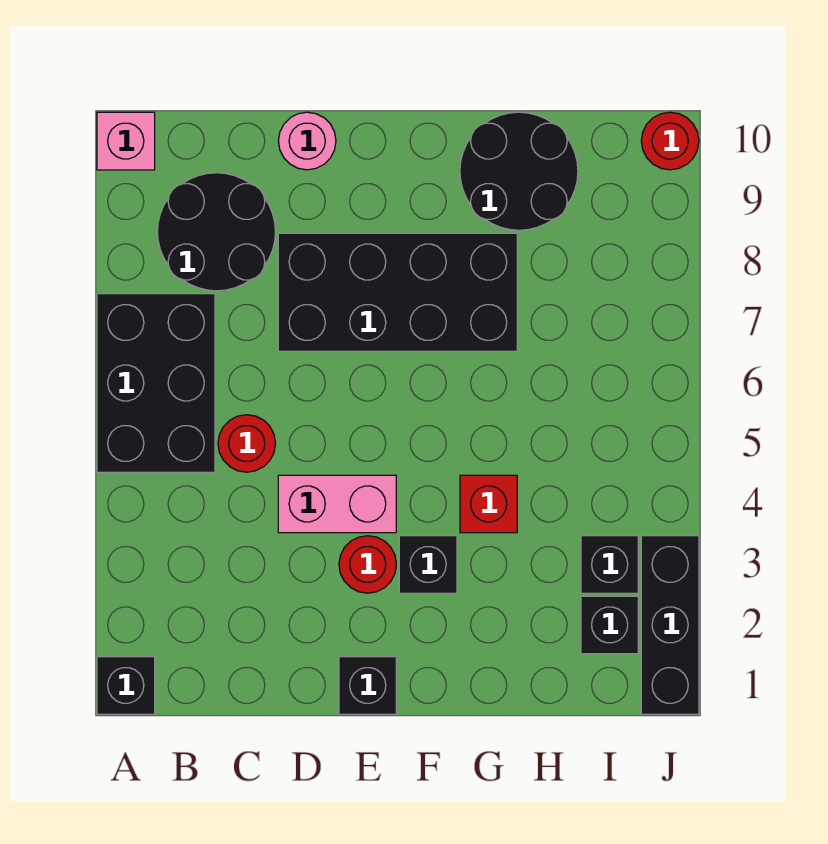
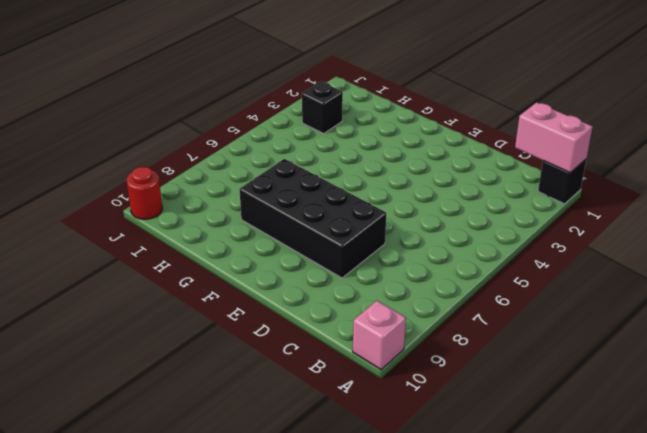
pink 1x2 brick [515,102,593,173] -> pink 1x2 brick moved to [278,475,396,533]
none -> black 2x3 brick [97,294,215,472]
none -> black 2x2 round brick [157,173,275,291]
none -> red 1x1 round brick [218,415,275,472]

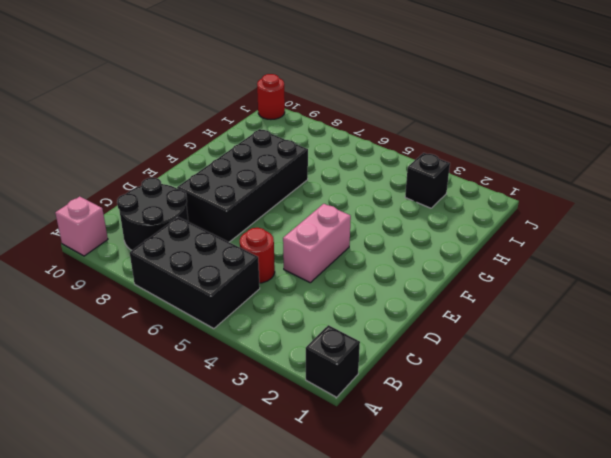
none -> pink 1x1 round brick [278,112,336,170]
none -> black 1x1 brick [339,657,396,714]
none -> red 1x1 round brick [339,536,396,593]

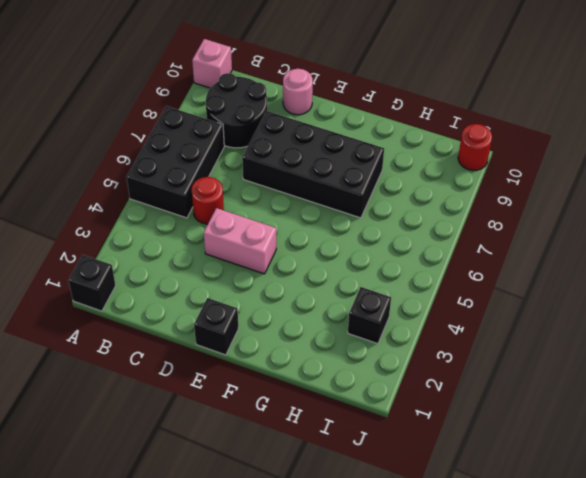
none -> red 1x1 round brick [339,536,396,593]
none -> black 1x1 brick [399,536,457,593]
none -> red 1x1 brick [460,475,517,533]

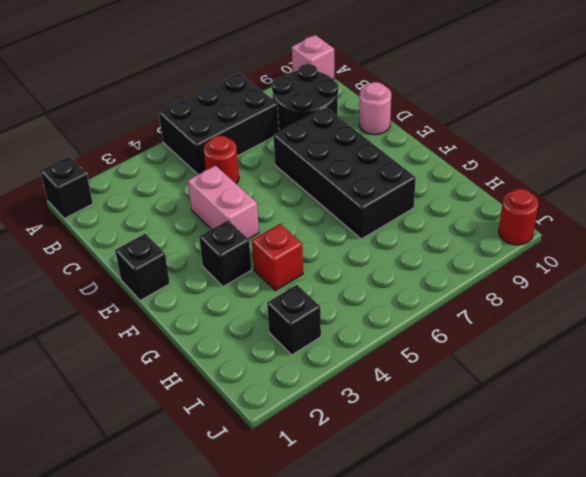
none -> red 1x1 round brick [339,536,396,593]
none -> black 2x2 round brick [460,112,578,230]
none -> black 1x1 brick [581,596,638,654]

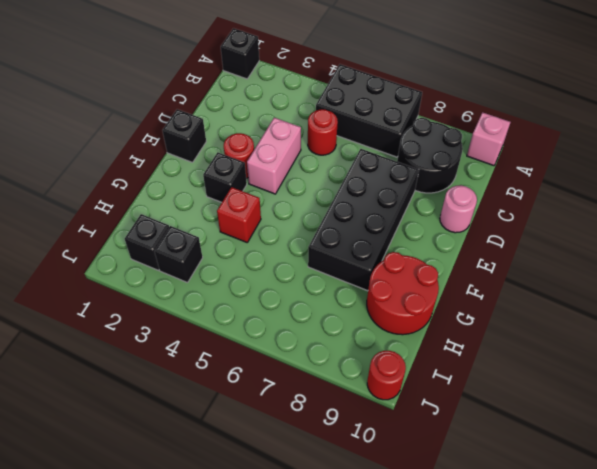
red 2x2 round brick [367,252,439,335] -> black 2x2 round brick [460,112,578,230]
none -> black 1x3 brick [641,536,699,714]

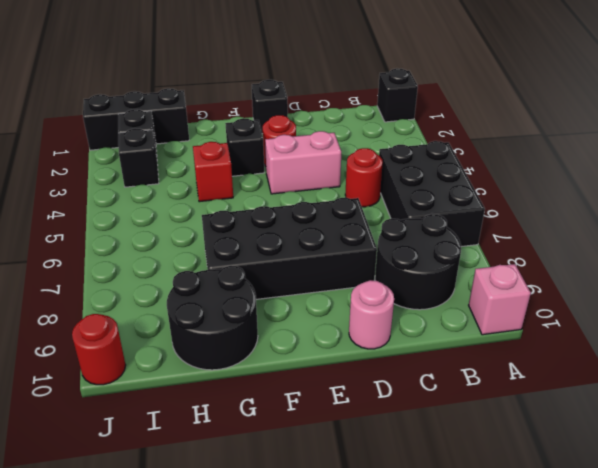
black 1x3 brick [83,88,189,150] -> black 1x3 brick turned to [641,536,699,714]

